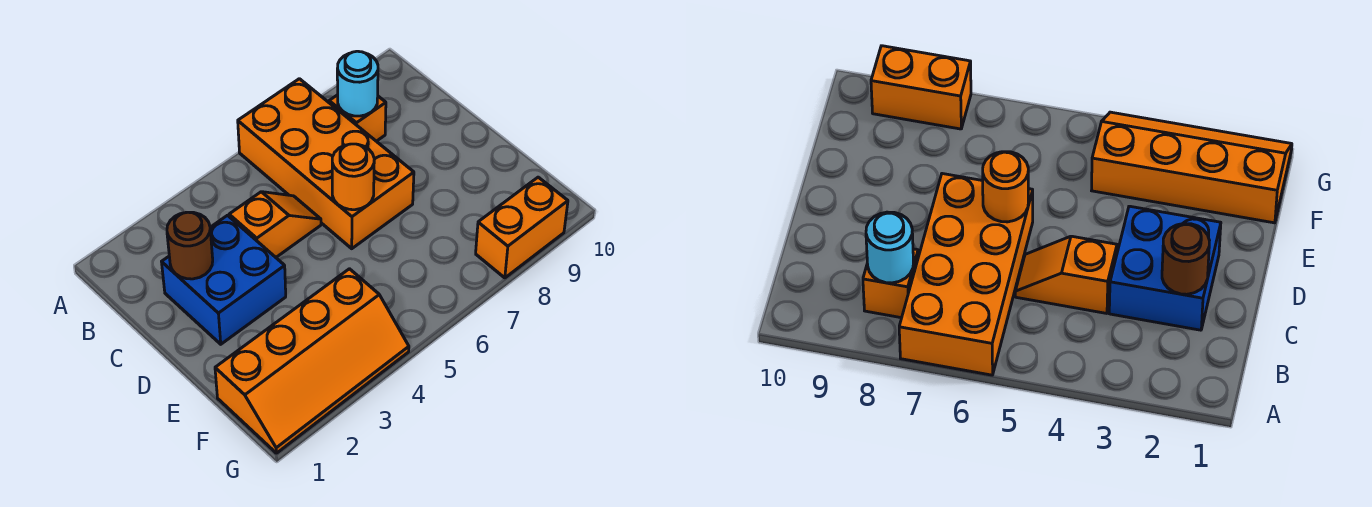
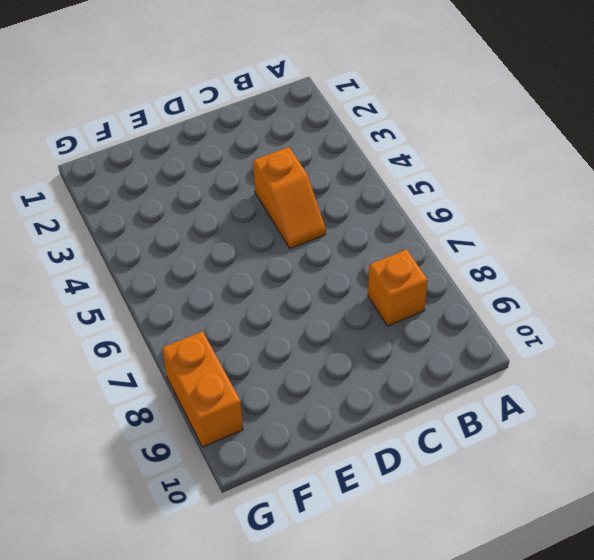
none -> orange 2x4 brick [238,79,414,249]
none -> blue 2x2 brick [162,215,286,344]

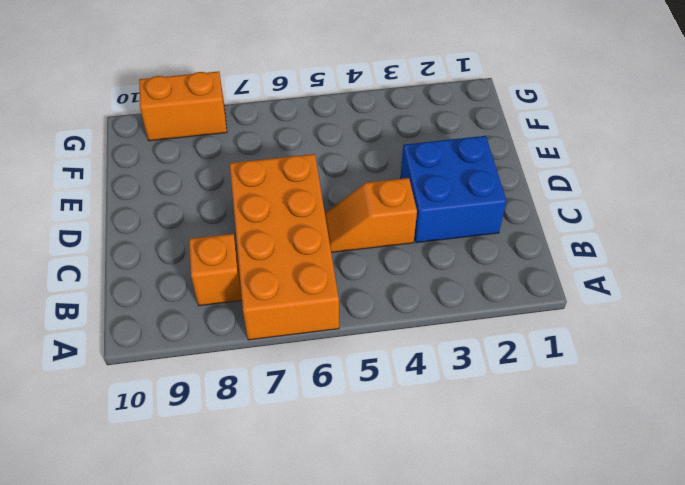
none -> orange 2x4 slope [215,269,409,453]
none -> cyan 1x1 round brick [337,51,378,116]

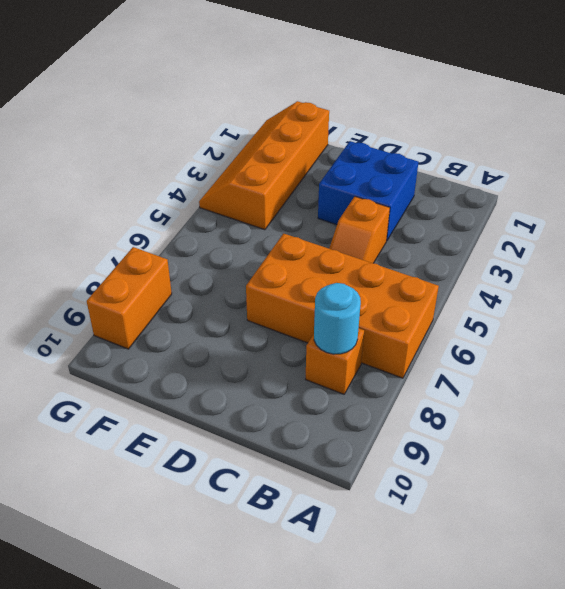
none -> brown 1x1 round brick [167,212,213,279]
none -> orange 1x1 round brick [332,144,374,210]

